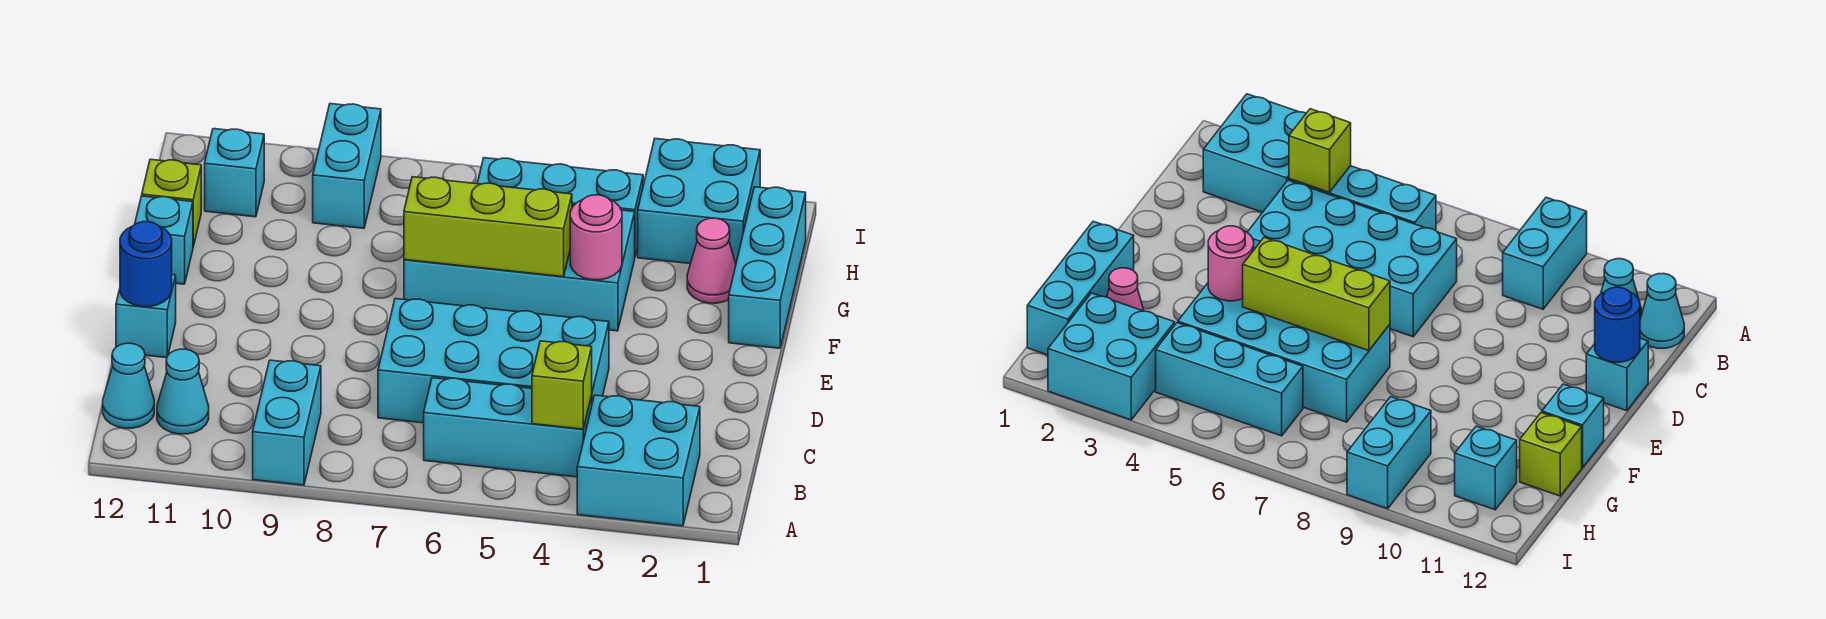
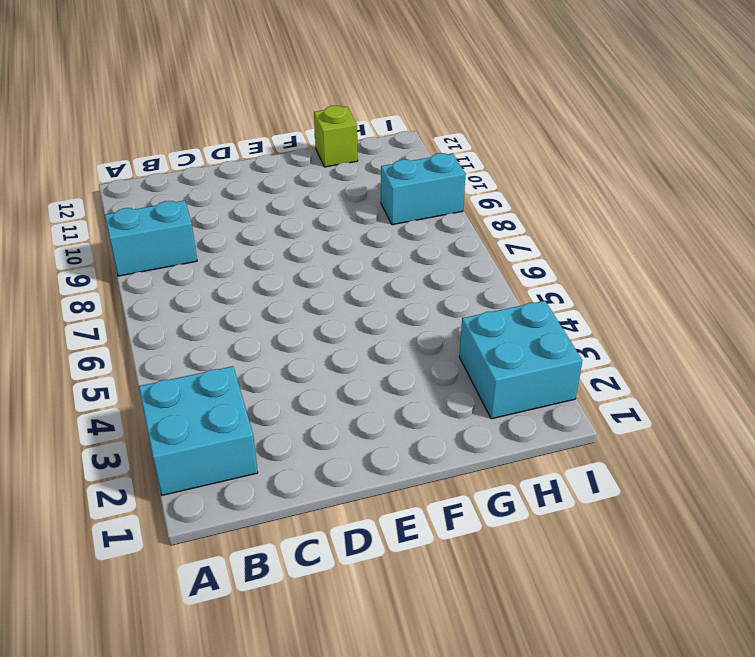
none -> cyan 1x3 brick [424,378,592,477]
none -> cyan 1x1 cone [157,349,209,434]
none -> cyan 1x1 cone [103,343,154,428]

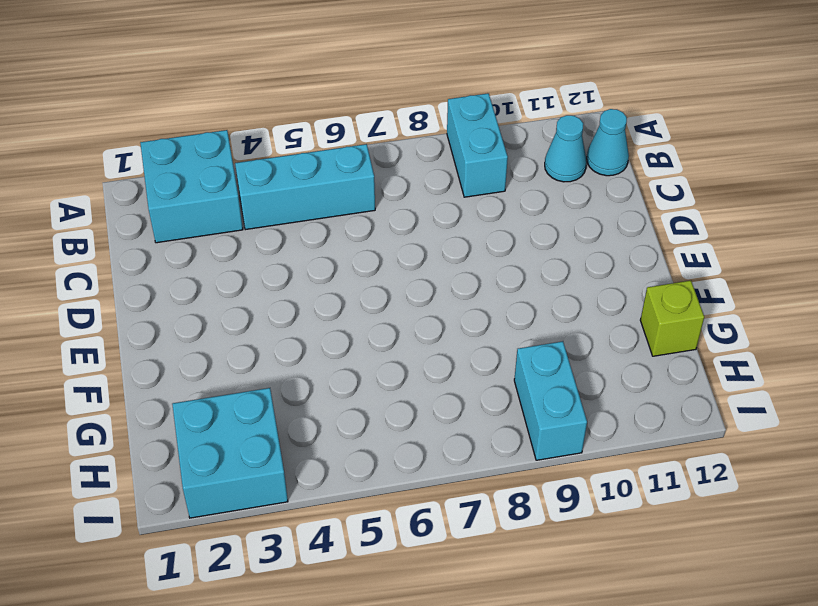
none -> cyan 2x4 brick [378,299,609,423]
none -> cyan 1x1 brick [116,275,176,358]
none -> cyan 1x3 brick [729,187,806,348]

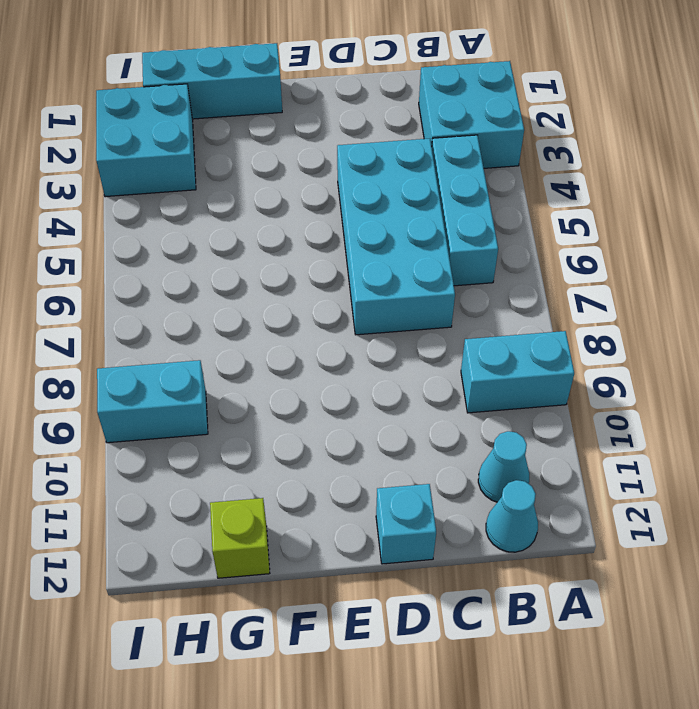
none -> cyan 2x4 brick [404,205,635,331]
none -> cyan 1x1 brick [135,196,193,284]
none -> pink 1x1 cone [687,218,736,303]

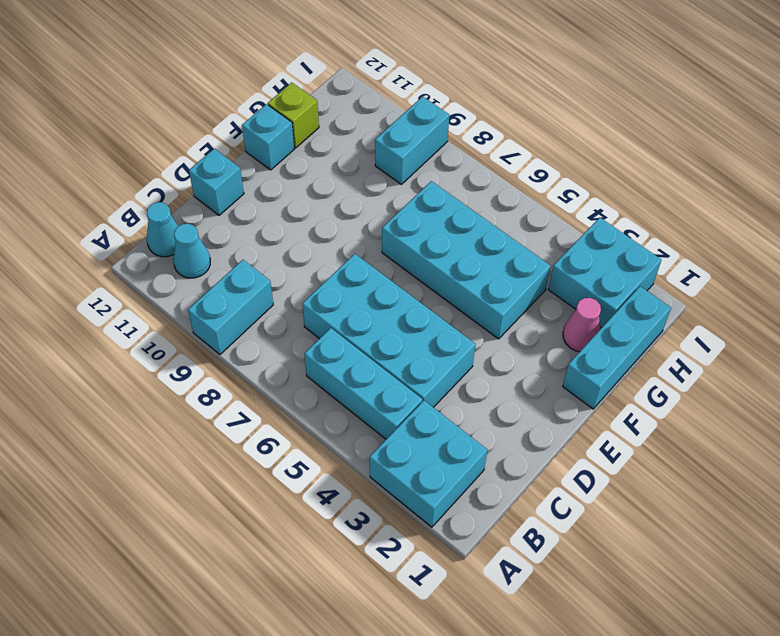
none -> cyan 1x3 brick [477,158,643,256]
none -> cyan 1x1 brick [205,129,264,217]
none -> lime 1x1 brick [532,341,592,429]

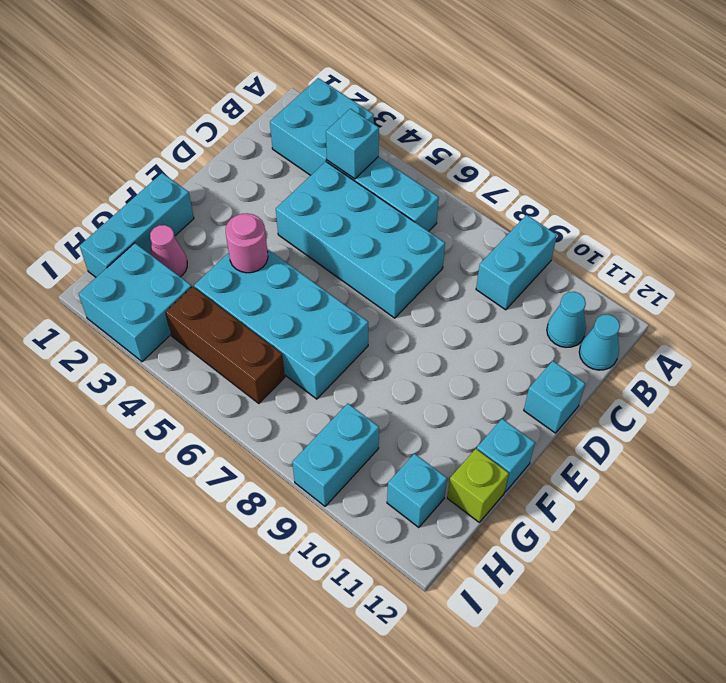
cyan 1x1 brick [326,109,379,179] -> lime 1x1 brick [532,341,592,429]
brown 1x3 brick [166,287,285,403] -> cyan 1x3 brick [477,158,643,256]
none -> blue 1x1 round brick [120,222,172,307]
none -> lime 1x3 brick [404,177,572,277]

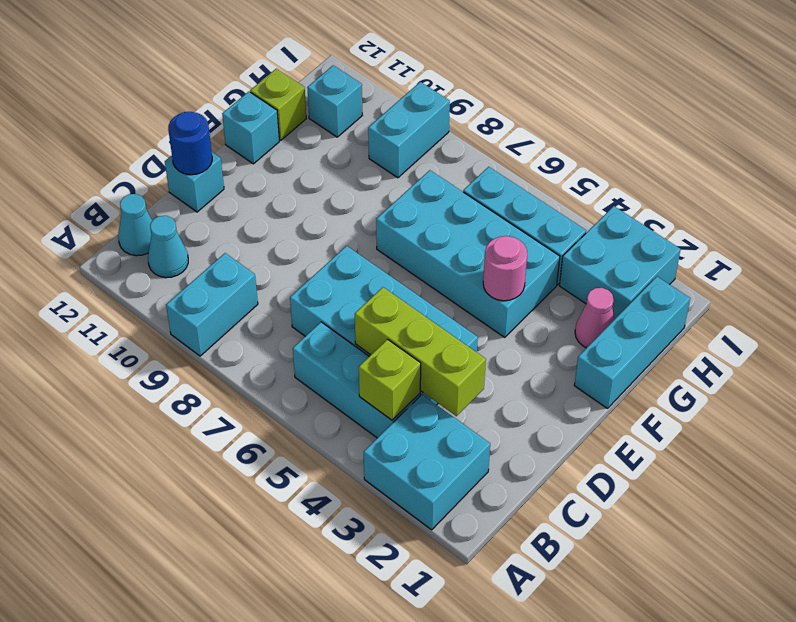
lime 1x3 brick [355,287,486,416] -> lime 1x3 brick moved to [404,177,572,277]

